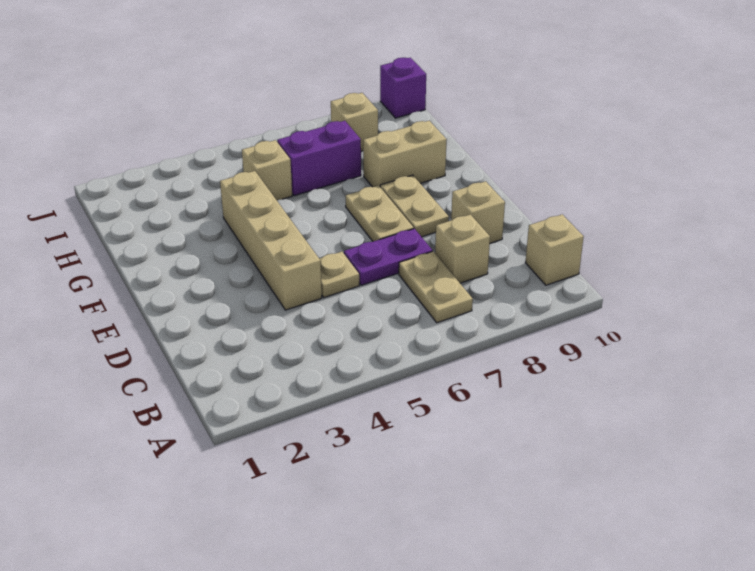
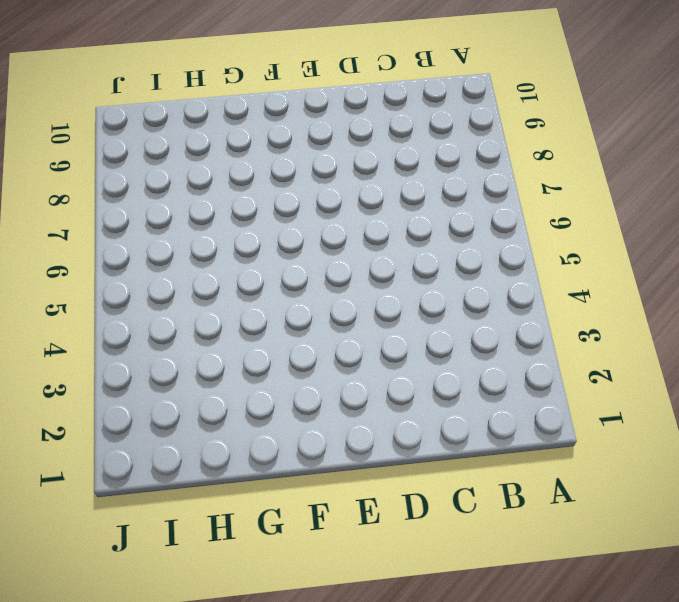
none -> tan 1x2 plate [399,251,473,323]
none -> tan 1x1 brick [525,214,584,285]
none -> tan 1x1 brick [435,214,490,283]

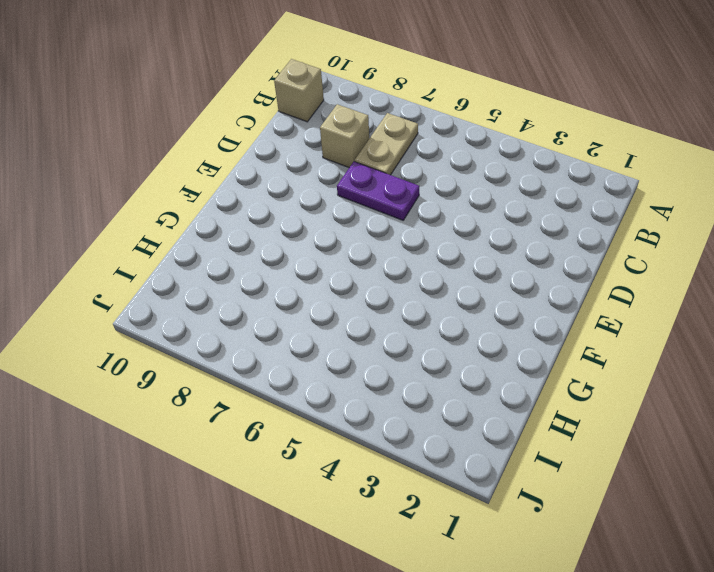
none -> tan 1x4 brick [220,171,322,310]
none -> tan 1x1 plate [320,252,359,297]
none -> tan 1x1 brick [451,181,505,243]

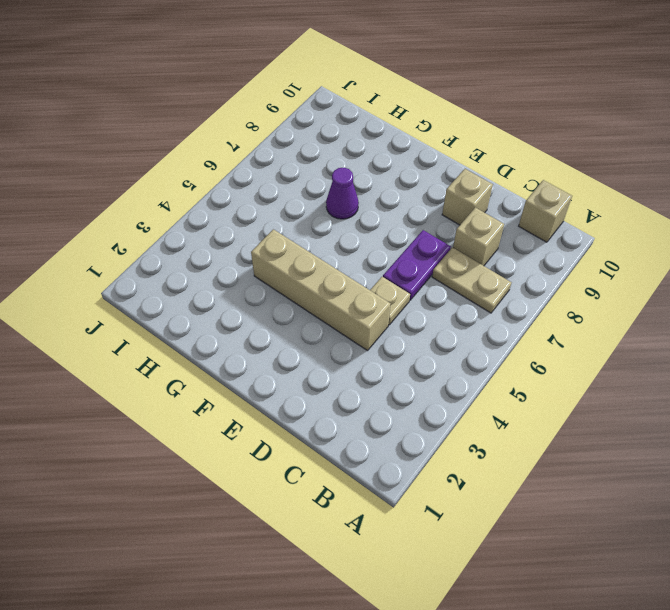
purple 1x1 cone [326,168,359,219] -> none
none -> tan 1x2 plate [346,185,414,241]
none -> tan 1x2 plate [380,175,449,237]
none -> tan 1x2 brick [363,121,447,187]

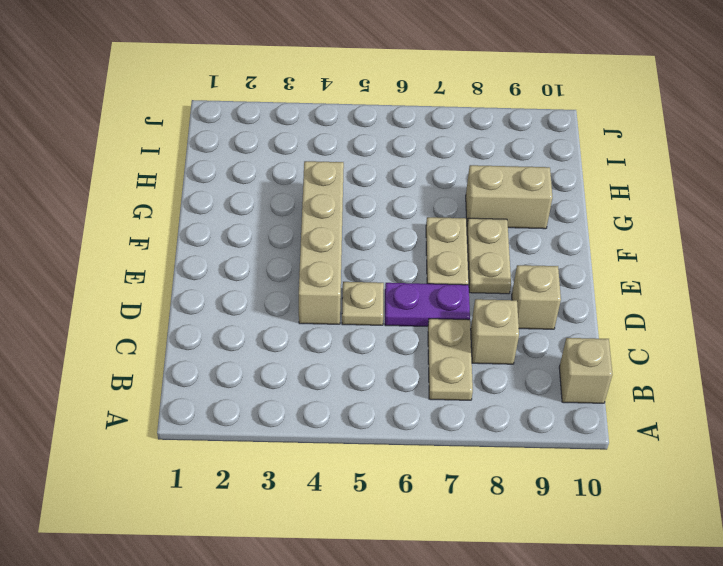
none -> tan 1x1 brick [242,140,292,200]
none -> purple 1x2 brick [277,121,361,196]
none -> tan 1x1 brick [331,93,378,151]

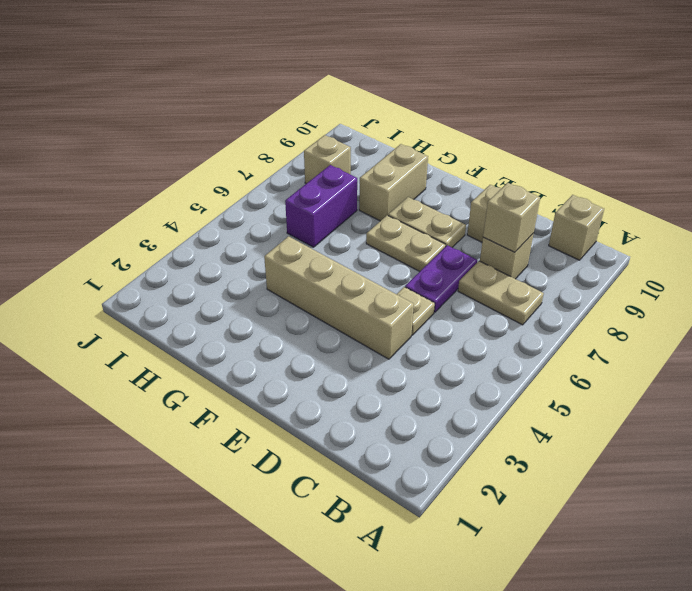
tan 1x1 brick [483,183,540,252] -> tan 1x1 brick moved to [242,140,292,200]
none -> purple 1x1 brick [380,57,426,118]

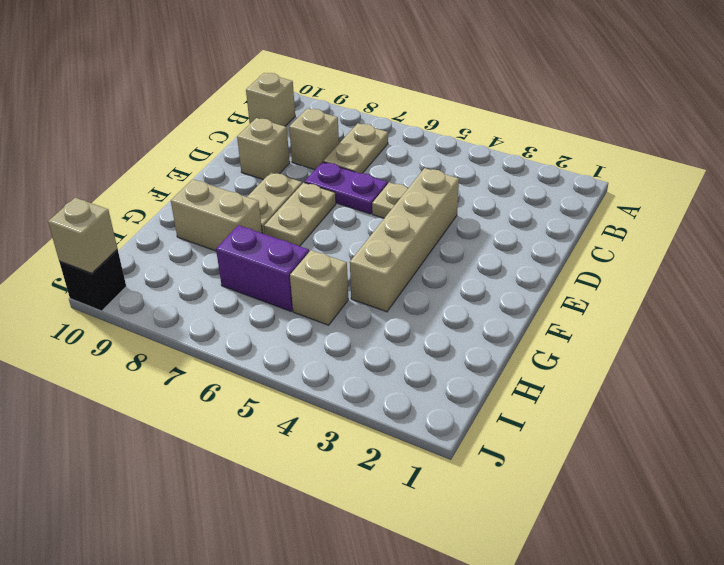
black 1x1 brick [59,250,126,311] -> purple 1x1 brick [380,57,426,118]
tan 1x1 brick [48,198,118,273] -> tan 1x1 brick moved to [331,93,378,151]

